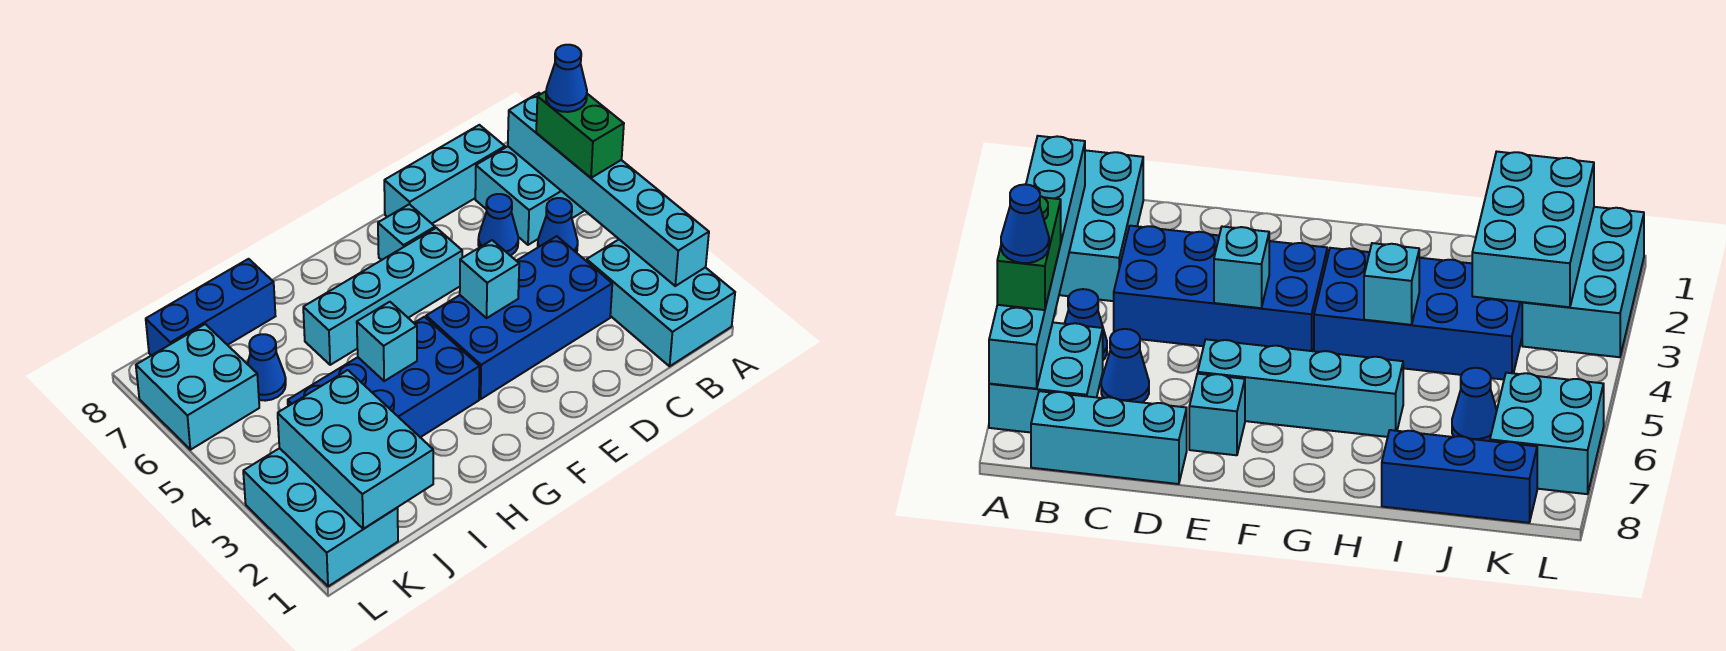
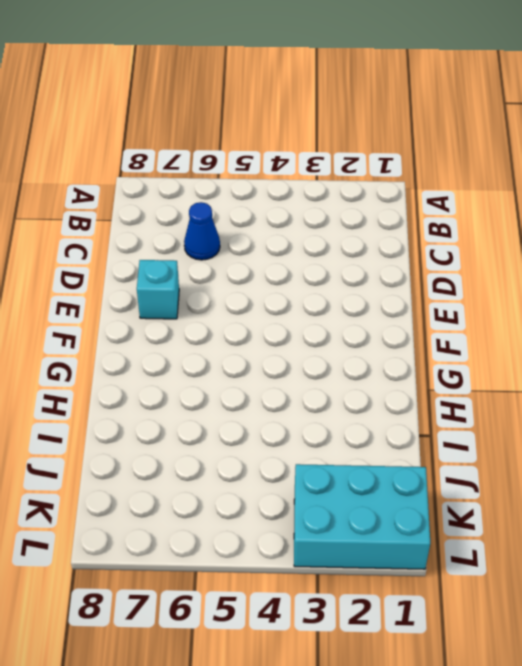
none -> cyan 2x3 brick [587,240,735,366]
none -> cyan 2x2 brick [475,146,585,245]
none -> blue 1x1 cone [538,198,578,253]

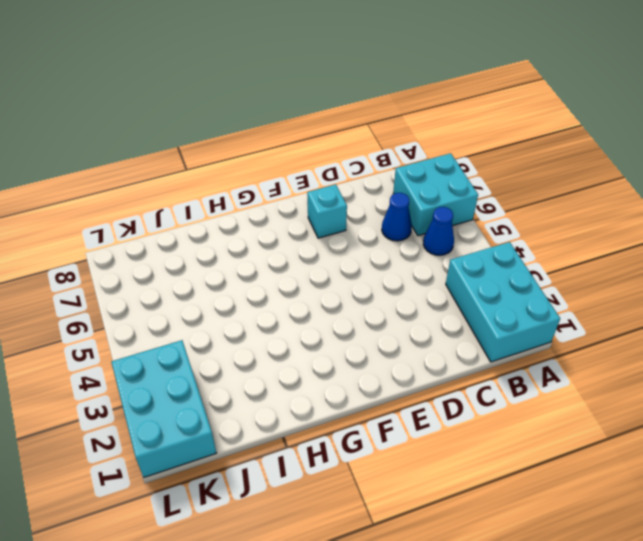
none -> cyan 1x3 brick [384,125,505,223]
none -> blue 2x4 brick [426,236,612,399]
none -> cyan 1x4 brick [303,228,462,365]

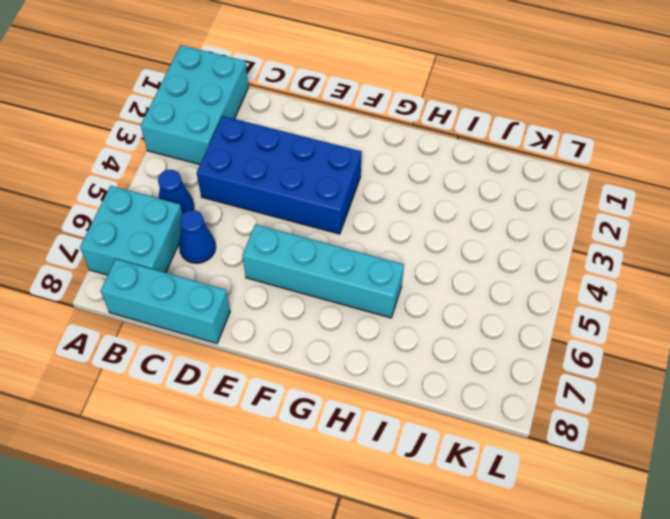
none -> cyan 1x1 brick [378,204,435,260]
none -> blue 2x4 brick [288,317,480,437]
none -> blue 1x3 brick [146,259,275,356]

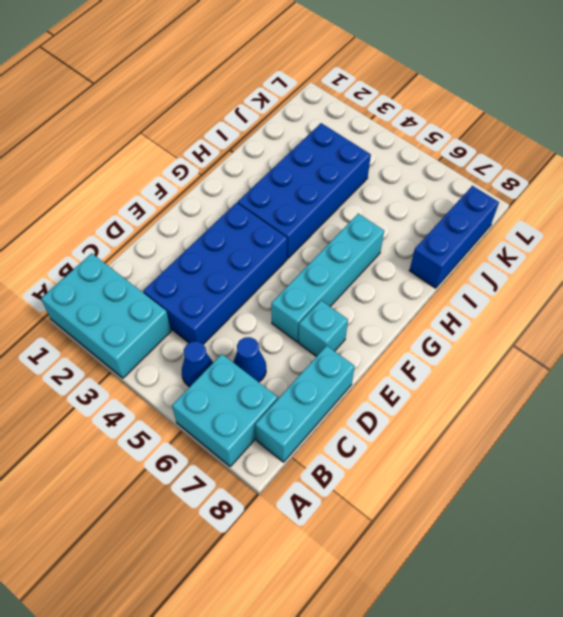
none -> blue 1x1 cone [248,334,286,401]
none -> cyan 2x3 brick [243,448,398,586]
none -> cyan 2x2 brick [136,324,259,450]

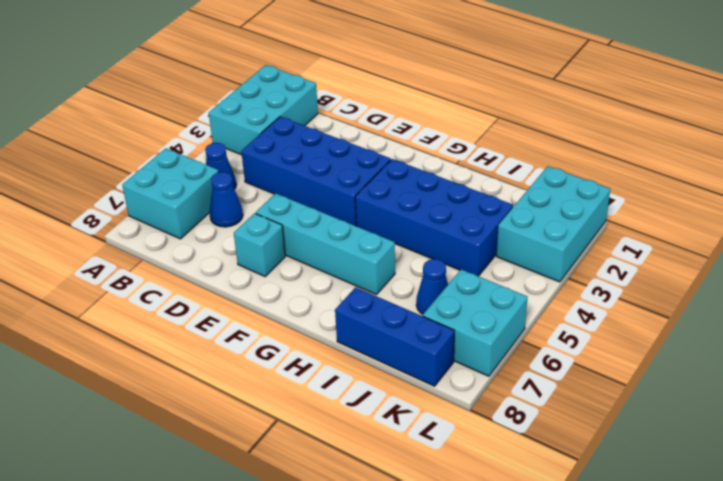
none -> cyan 1x3 brick [384,125,505,223]
none -> cyan 1x6 brick [508,93,709,286]
none -> cyan 1x1 brick [460,240,519,318]

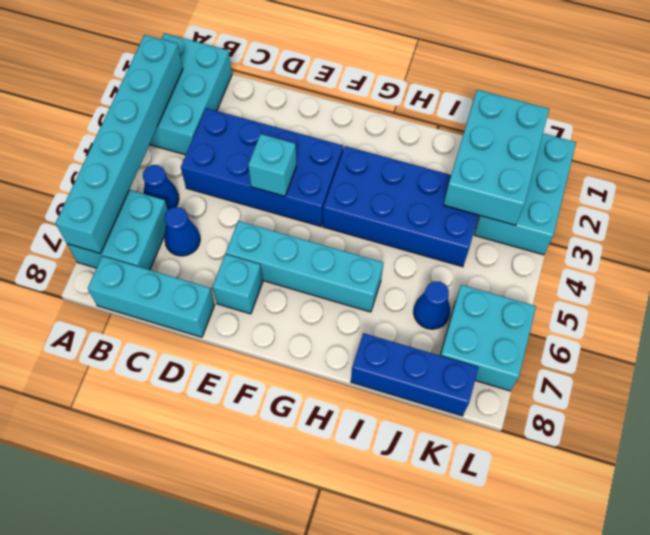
none -> cyan 1x1 brick [357,302,417,381]
none -> green 1x2 brick [536,91,624,178]
none -> blue 1x1 cone [546,45,587,112]

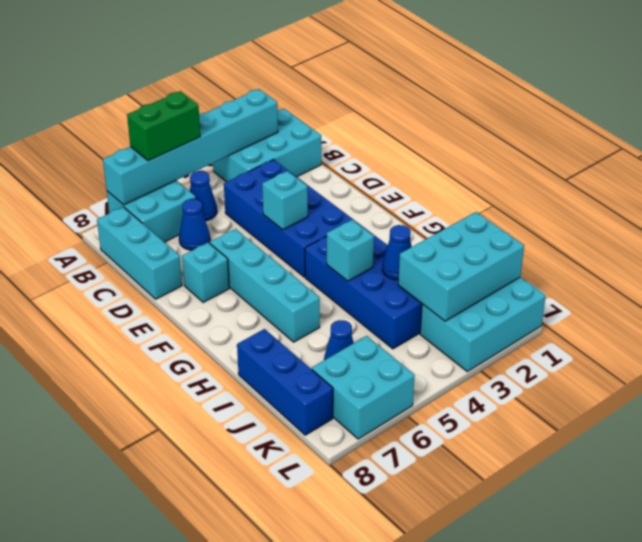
blue 1x1 cone [382,225,412,280] -> blue 1x1 cone moved to [546,45,587,112]

